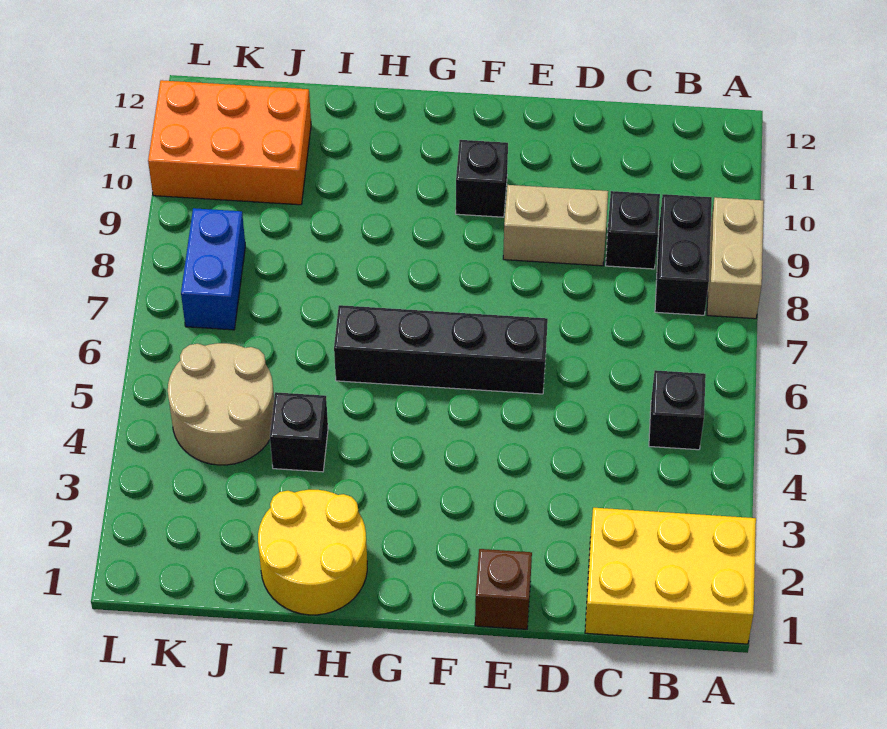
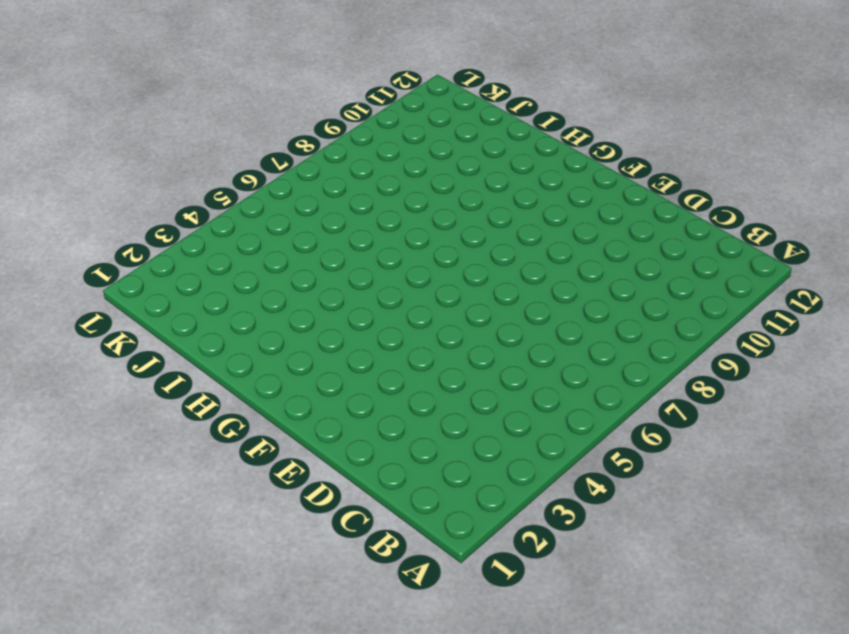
none -> yellow 2x3 brick [585,508,756,644]
none -> tan 1x2 brick [707,197,764,319]
none -> black 1x1 brick [649,370,706,450]

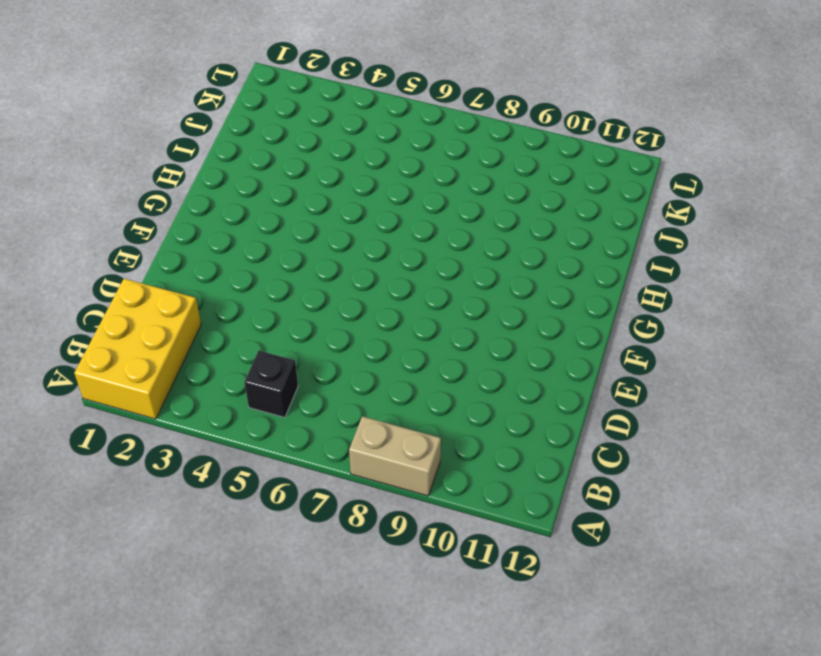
none -> black 1x2 brick [655,194,712,315]
none -> black 1x1 brick [606,191,660,269]
none -> tan 1x2 brick [503,185,608,266]

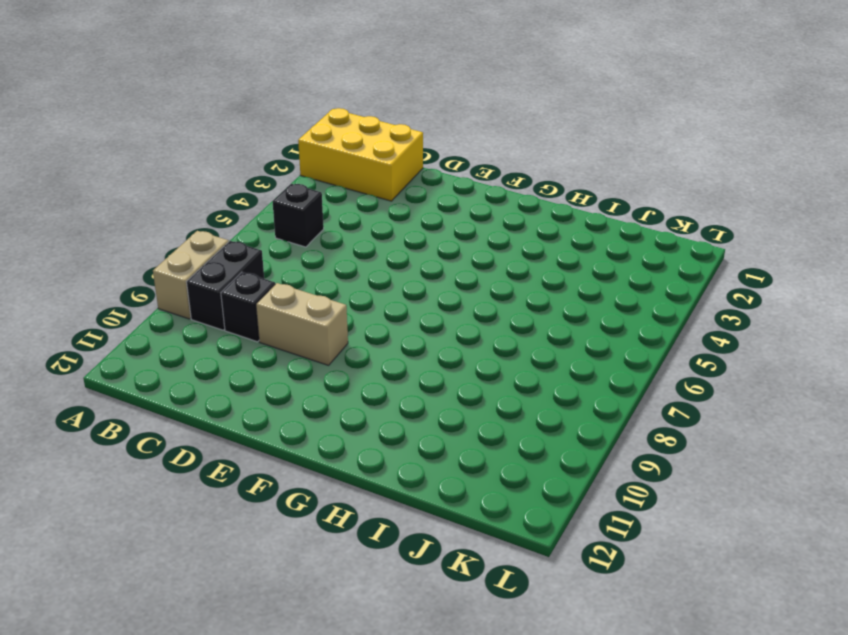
none -> brown 1x1 brick [475,549,532,629]
none -> black 1x4 brick [334,305,548,394]
none -> black 1x1 brick [456,140,508,217]

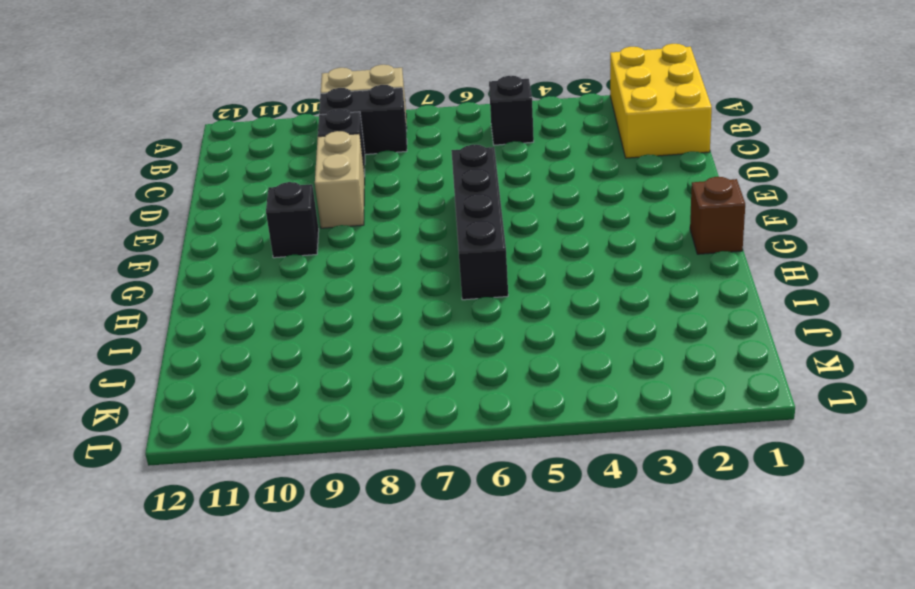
brown 1x1 brick [690,177,745,254] -> brown 1x1 brick moved to [475,549,532,629]
none -> yellow 2x2 round brick [258,490,367,615]
none -> black 1x1 brick [270,392,328,472]
none -> tan 2x2 round brick [168,343,274,465]

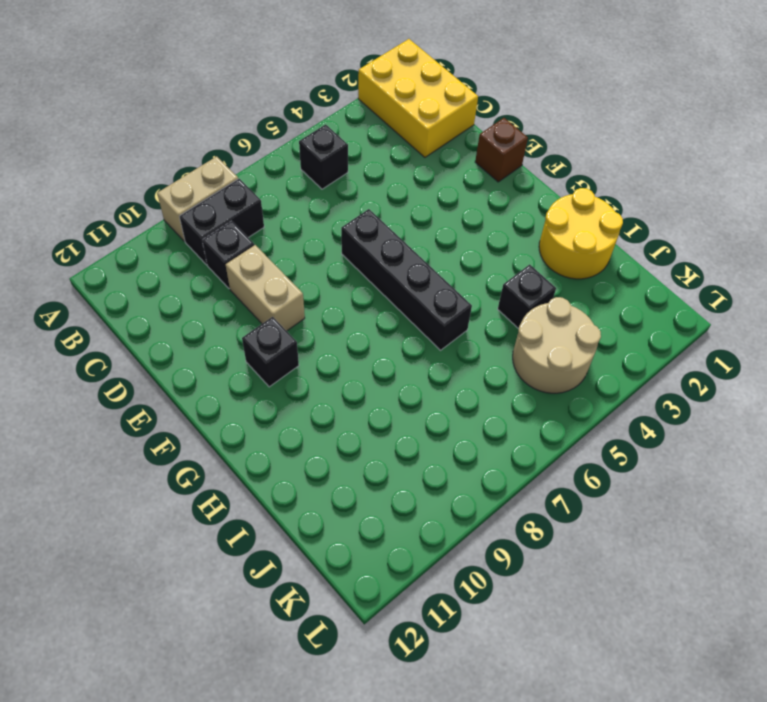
none -> orange 2x3 brick [148,80,311,205]
none -> blue 1x2 brick [181,208,245,330]

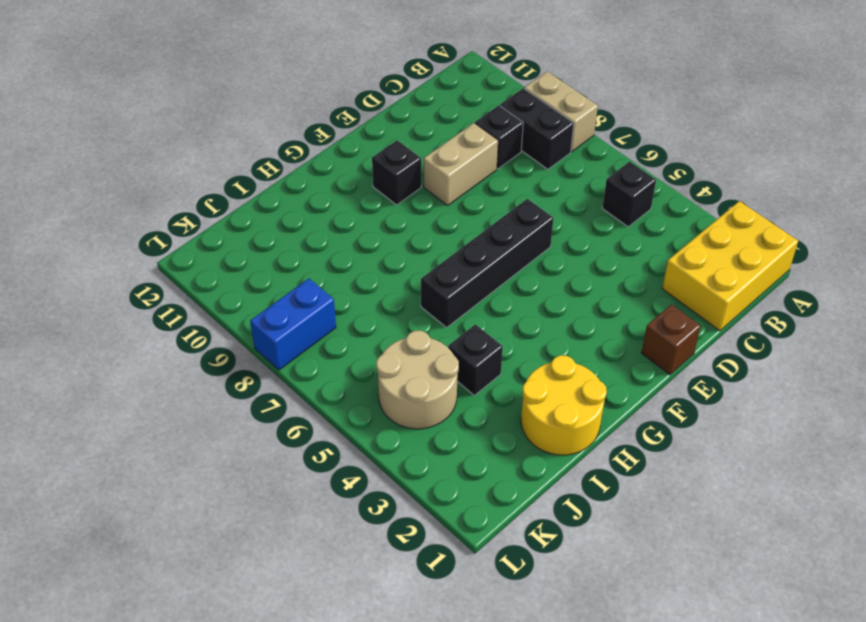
blue 1x2 brick [250,279,336,370] -> blue 1x2 brick turned to [181,208,245,330]
none -> orange 2x3 brick [148,80,311,205]

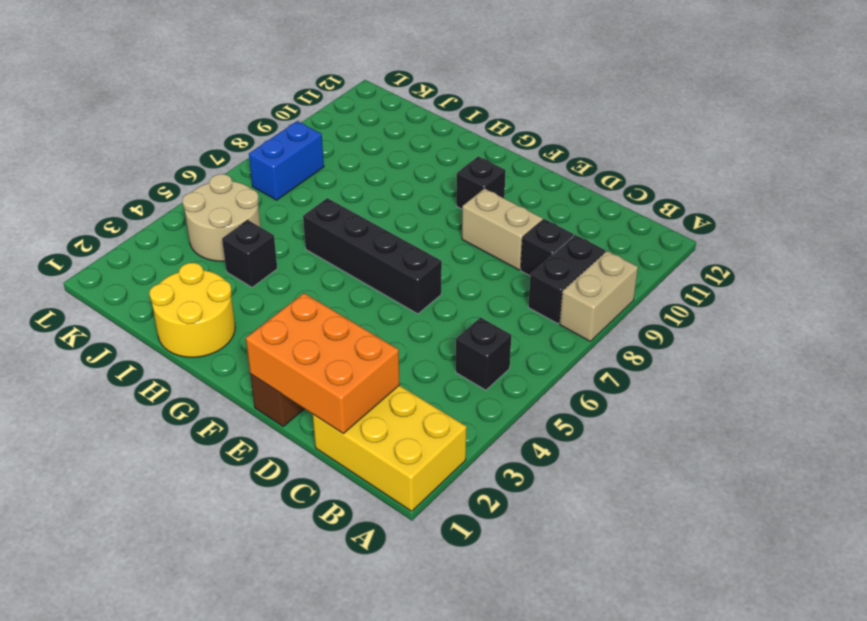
orange 2x3 brick [246,293,400,433] -> orange 2x3 brick moved to [148,80,311,205]

